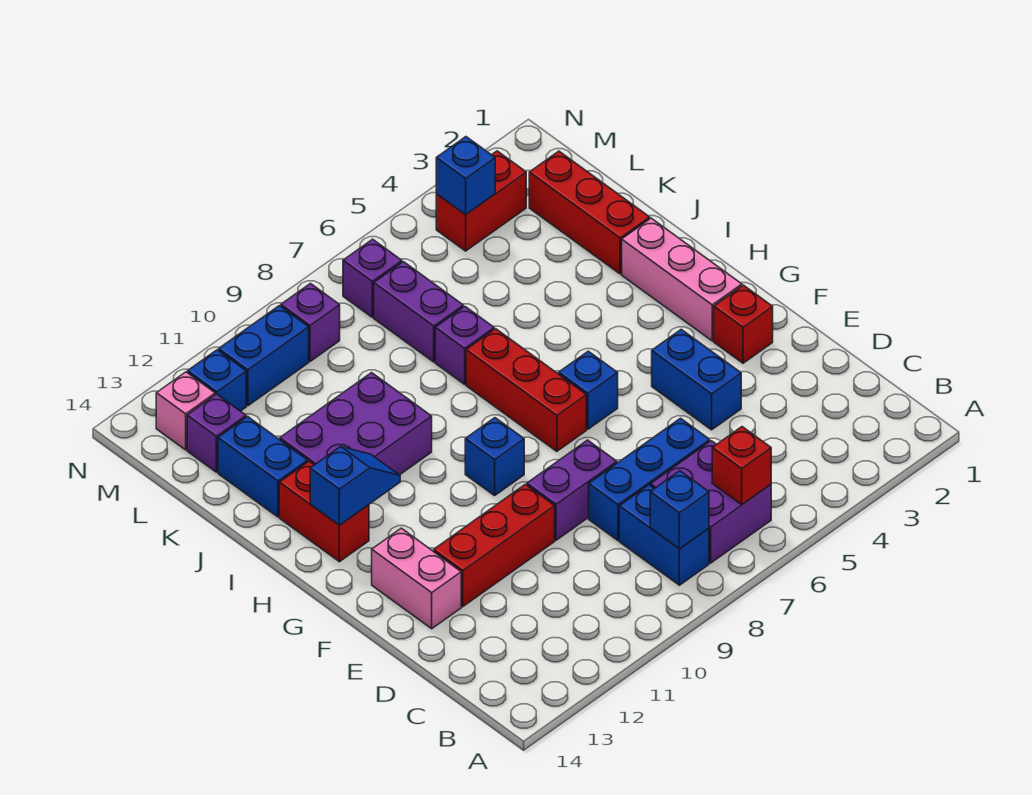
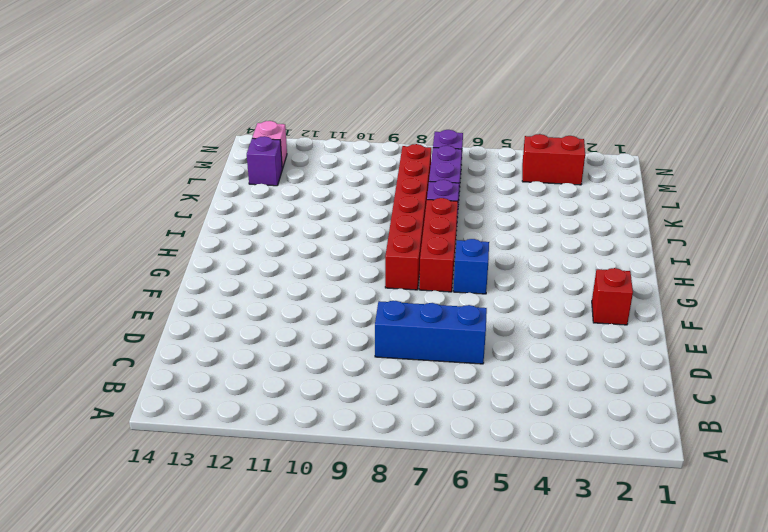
red 1x6 brick [385,144,431,290] -> none
none -> purple 2x2 brick [651,441,771,563]
none -> blue 1x2 brick [619,485,709,585]
none -> blue 1x2 brick [652,329,741,430]

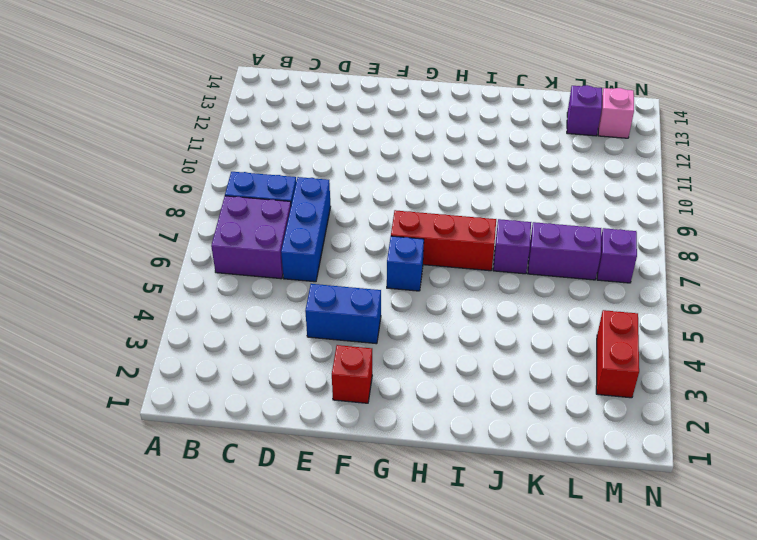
none -> purple 1x2 brick [527,440,617,540]
none -> red 1x3 brick [434,484,555,607]
none -> pink 1x2 brick [372,528,461,629]

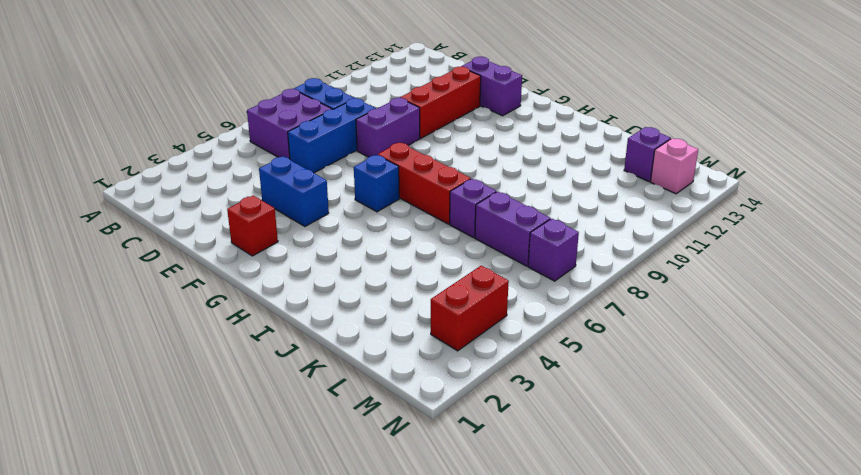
purple 1x2 brick [461,57,522,116] -> pink 1x2 brick [372,528,461,629]
none -> pink 1x3 brick [622,218,742,341]
none -> blue 1x1 brick [465,418,524,496]
none -> red 1x2 brick [279,461,369,562]

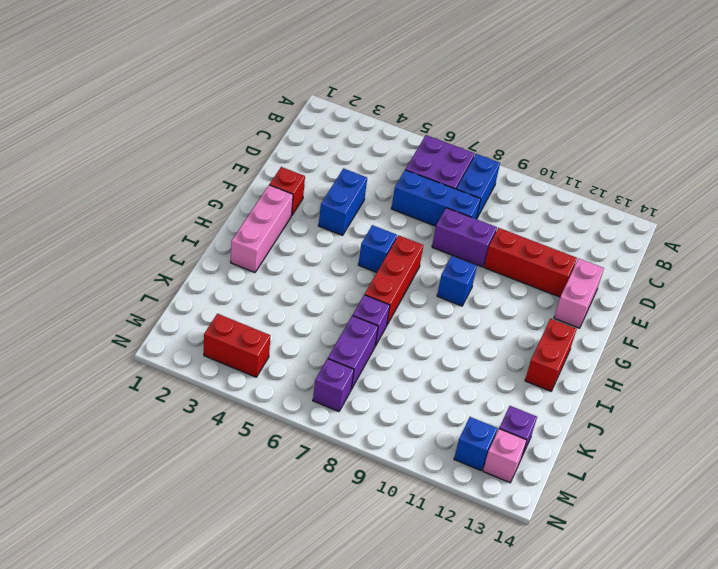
none -> purple 2x3 brick [280,373,432,475]
none -> red 1x3 brick [529,151,650,274]
none -> blue 1x2 brick [218,417,308,517]

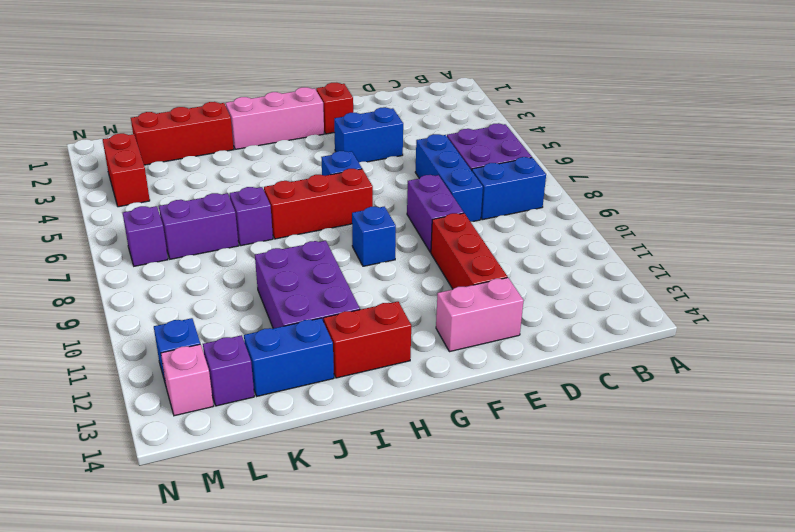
none -> purple 1x1 brick [281,284,340,362]
none -> blue 1x2 brick [219,306,309,406]
none -> red 1x1 brick [712,427,771,504]

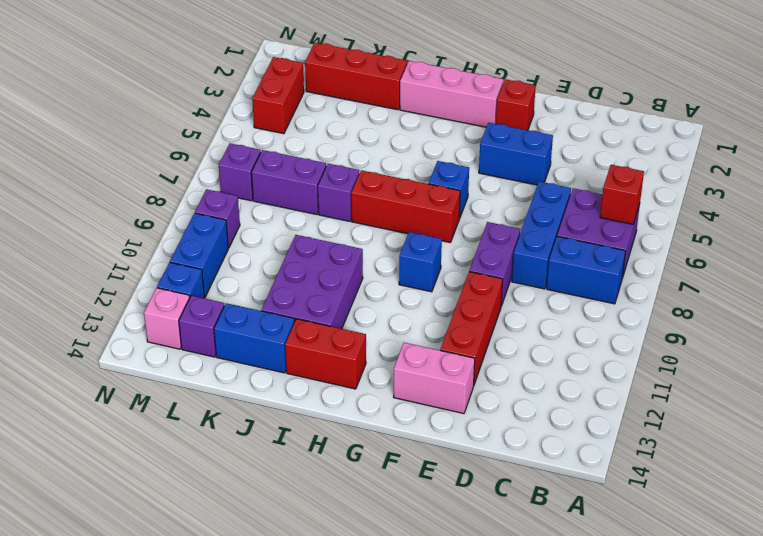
none -> blue 1x1 brick [650,471,709,549]
none -> blue 1x2 slope [310,446,400,525]
none -> blue 1x1 brick [436,137,495,215]

